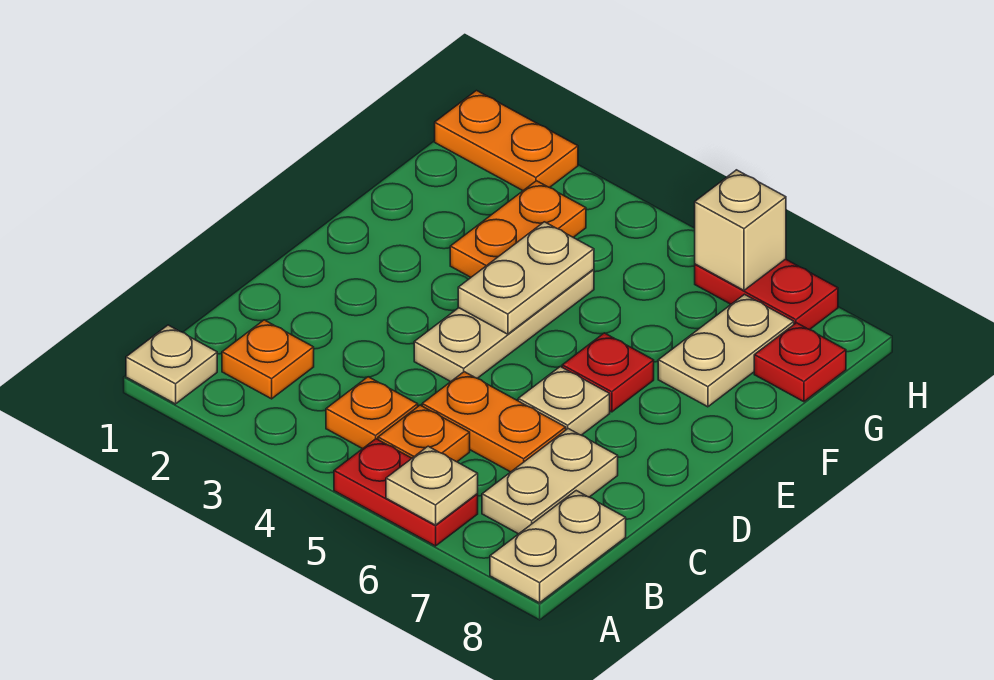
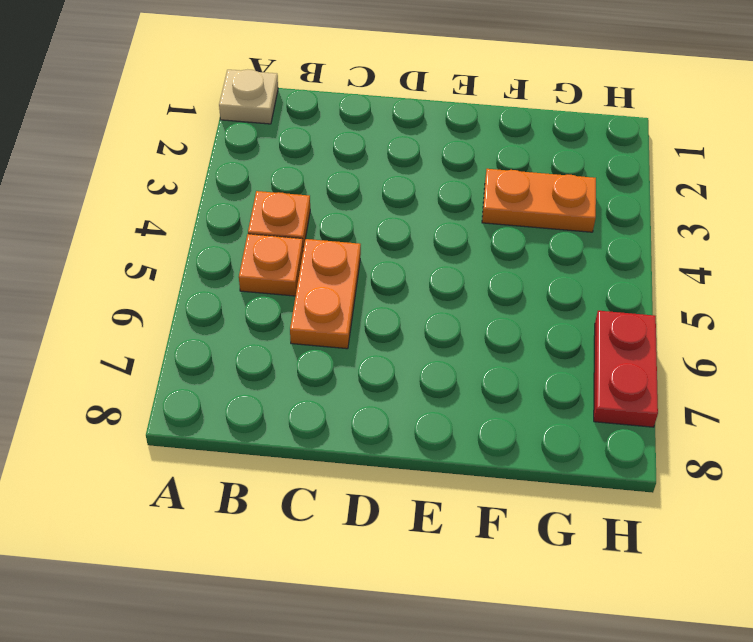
none -> red 1x2 plate [334,439,478,546]
none -> tan 1x2 plate [490,491,626,603]
none -> orange 1x1 plate [222,320,314,399]

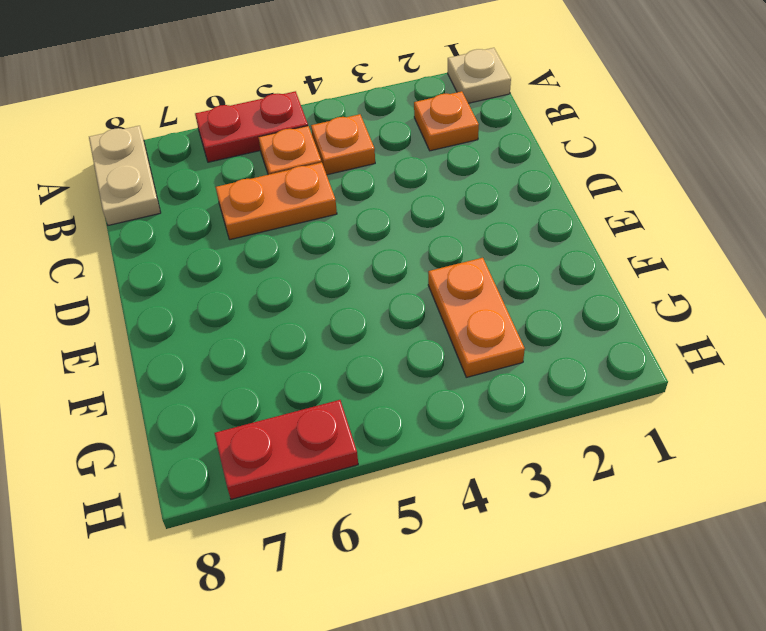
none -> tan 1x2 plate [482,429,618,534]
none -> tan 1x3 plate [414,269,594,382]
none -> tan 1x1 plate [518,367,610,435]

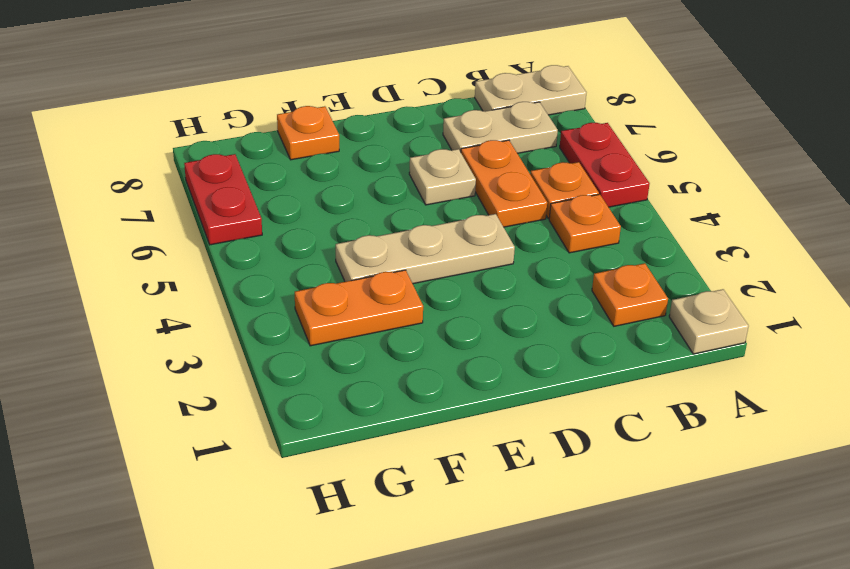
orange 1x1 plate [277,106,339,160] -> none
none -> red 1x1 plate [562,333,654,412]
none -> tan 1x2 plate [658,294,794,407]
none -> red 1x1 plate [754,323,846,402]

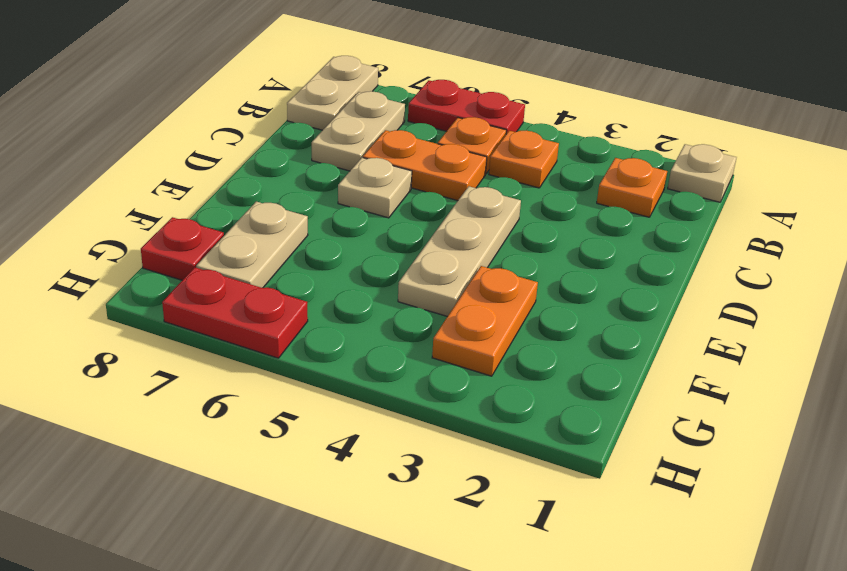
none -> red 1x1 plate [562,333,654,412]
none -> orange 1x2 plate [435,91,578,191]
none -> tan 1x1 plate [386,446,478,525]

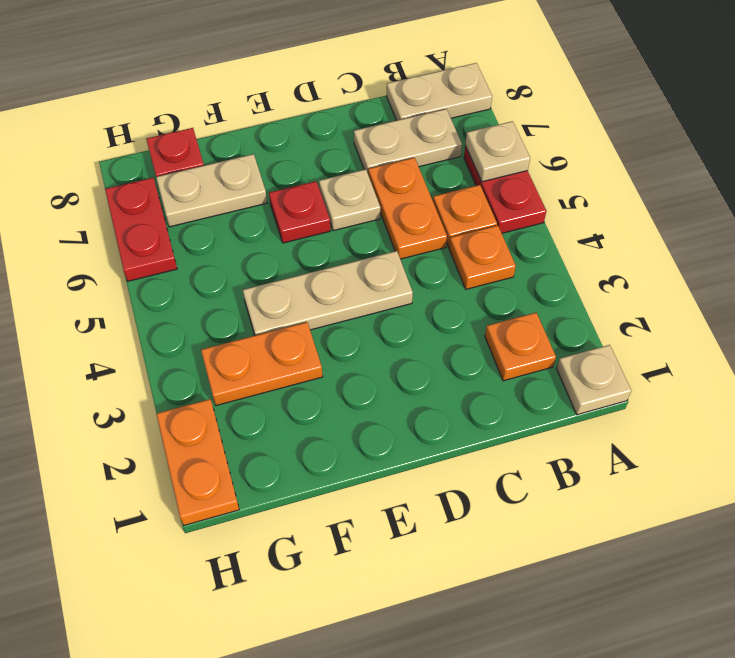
none -> tan 1x2 plate [458,222,594,334]
none -> tan 1x1 brick [695,170,786,290]

